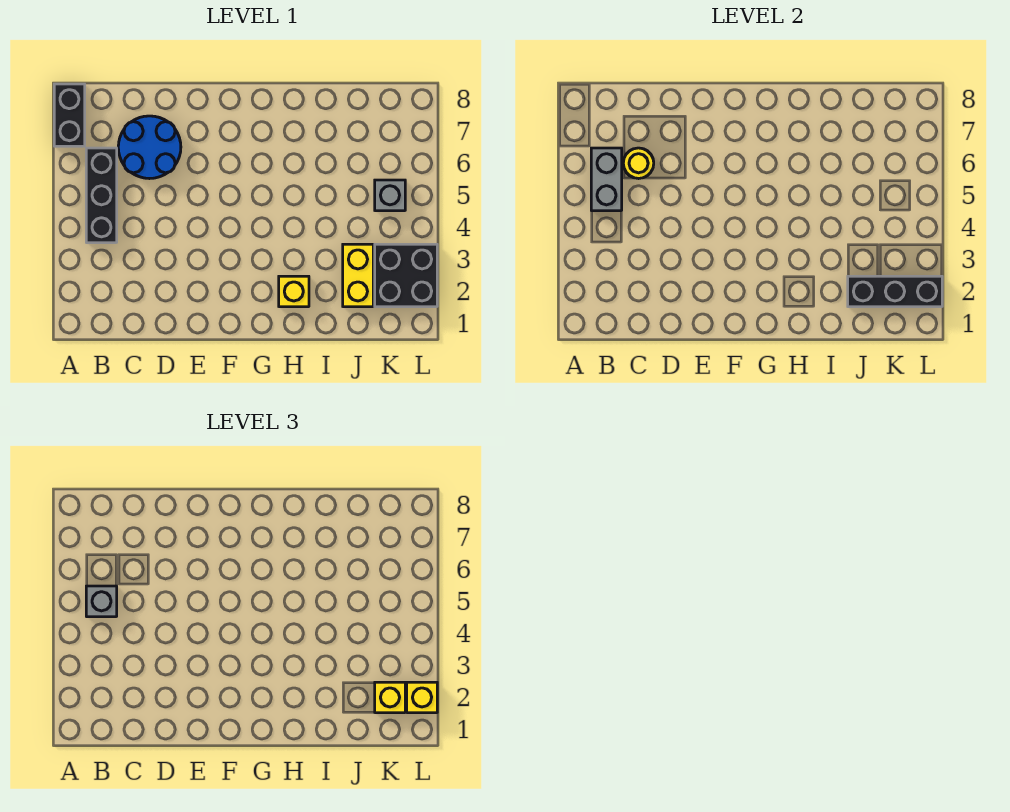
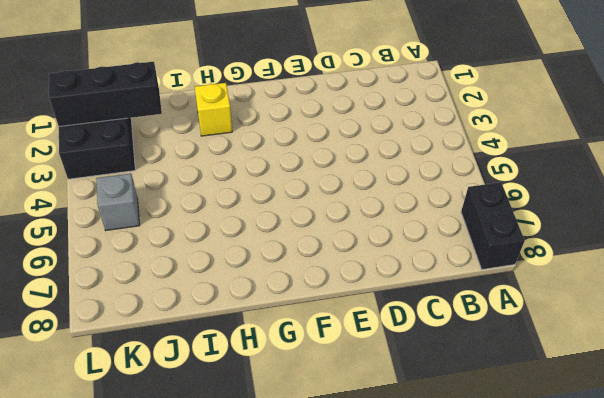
none -> black 1x3 brick [86,148,117,243]
none -> blue 2x2 round brick [118,116,181,179]
none -> yellow 1x2 brick [343,244,373,307]

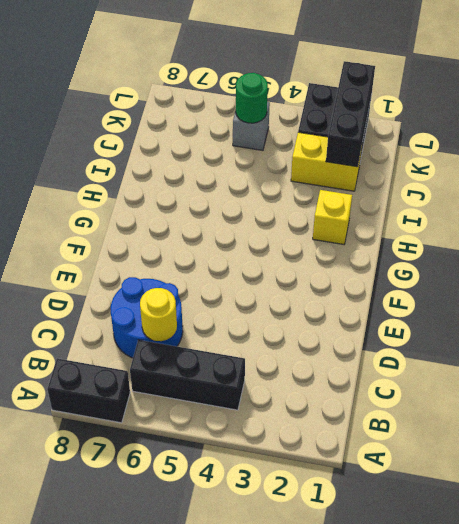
green 1x1 round brick [236,73,268,123] -> none
none -> grey 1x2 brick [591,148,622,211]
none -> grey 1x1 brick [86,586,117,617]
none -> yellow 1x1 brick [375,682,405,713]

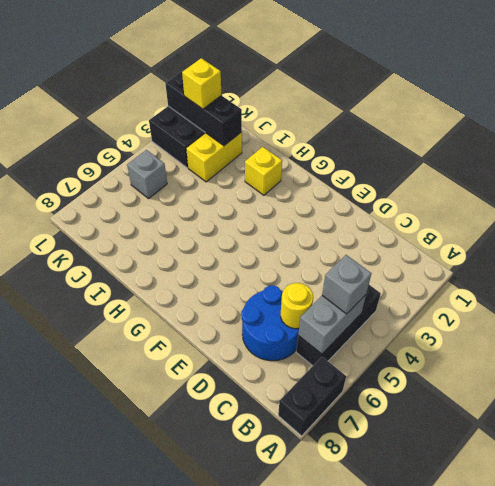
none -> yellow 1x1 brick [407,682,437,713]

